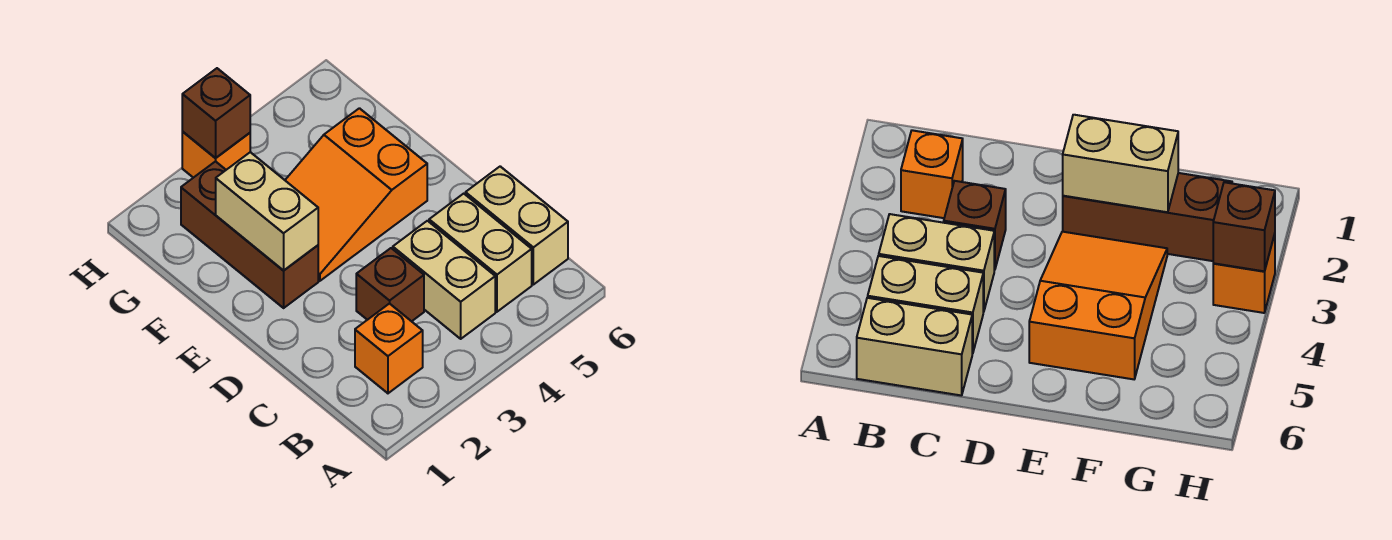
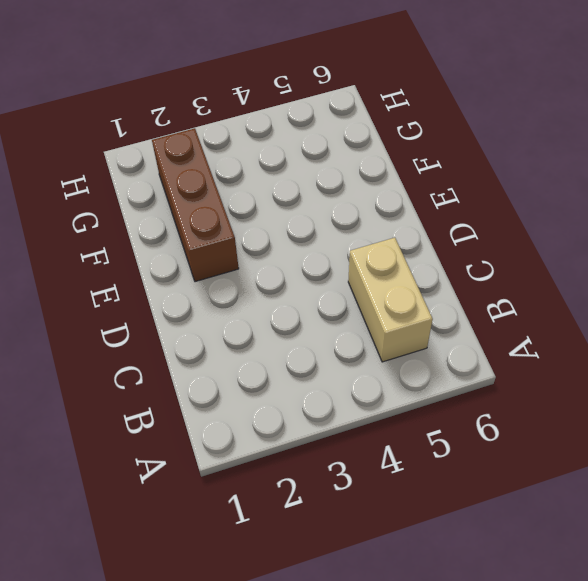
none -> orange 1x1 brick [355,303,423,393]
none -> tan 1x2 brick [393,221,495,339]

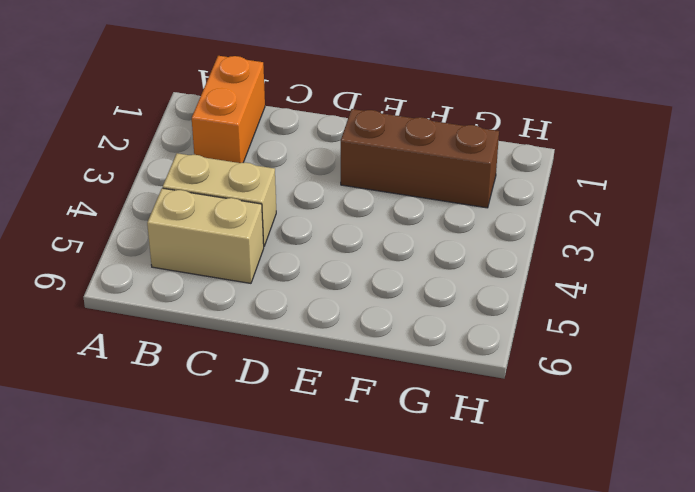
orange 1x2 brick [192,56,265,163] -> orange 1x1 brick [355,303,423,393]
none -> tan 1x2 brick [466,166,568,285]
none -> brown 1x1 brick [356,248,424,321]

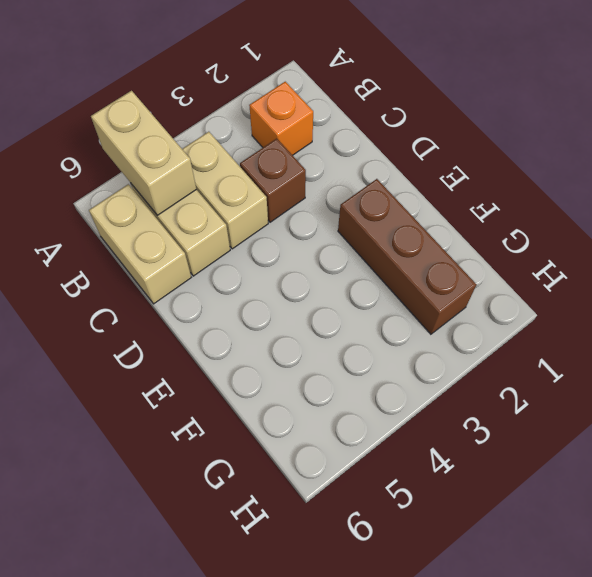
tan 1x2 brick [91,91,196,216] -> tan 1x2 brick moved to [216,152,318,271]
none -> orange 2x3 slope [285,108,427,281]
none -> orange 1x1 brick [182,132,250,178]

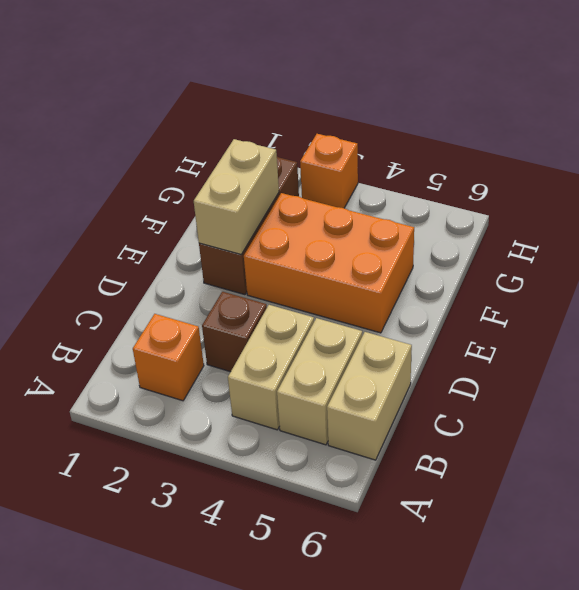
orange 2x3 brick [244,193,414,333] -> orange 2x3 slope [285,108,427,281]
none -> brown 1x1 brick [182,68,250,158]

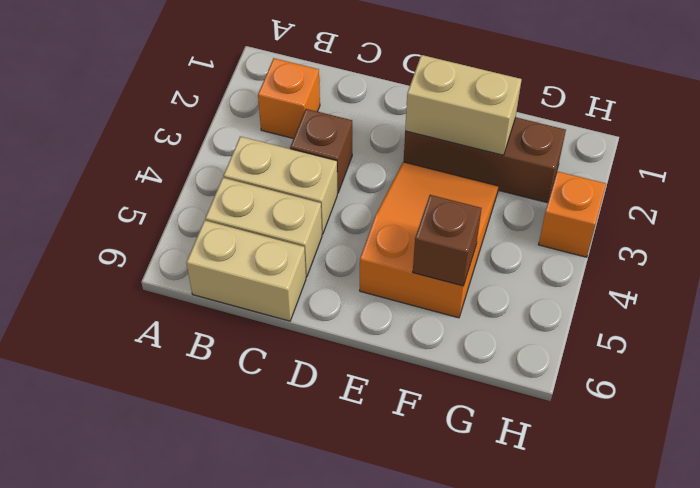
brown 1x1 brick [413,195,482,286] -> brown 1x1 brick moved to [182,68,250,158]

